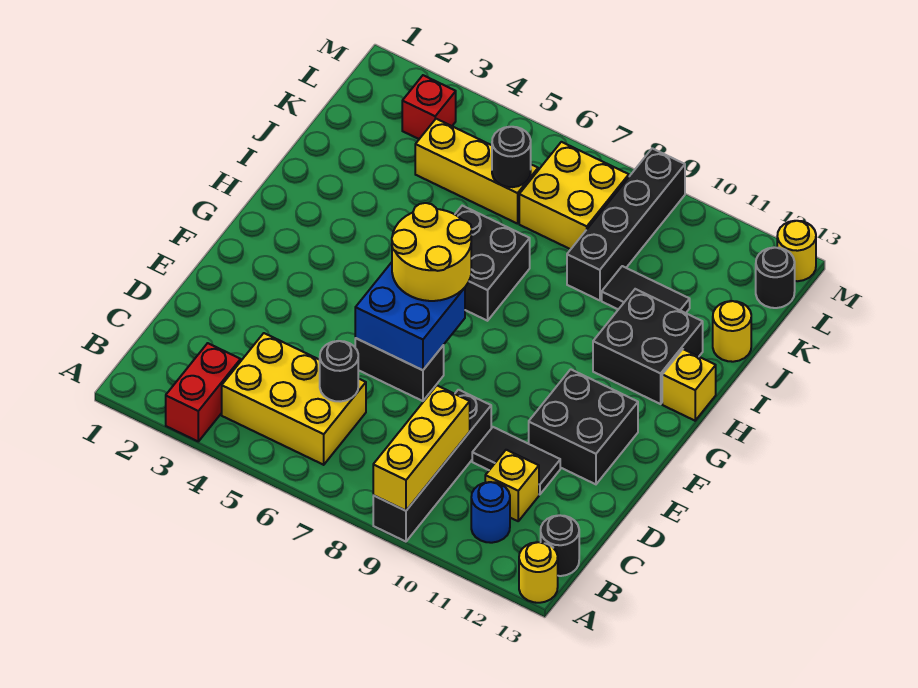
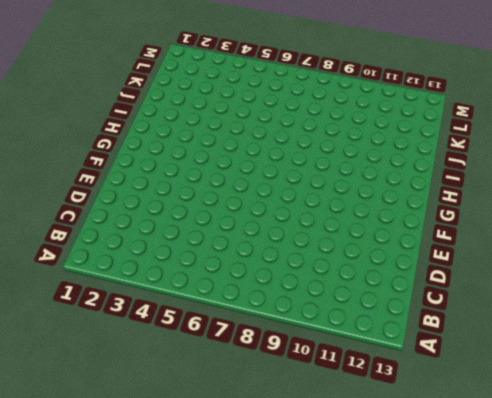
none -> red 1x2 brick [166,343,241,441]
none -> black 1x4 brick [373,390,491,542]
none -> yellow 1x1 round brick [519,542,558,603]

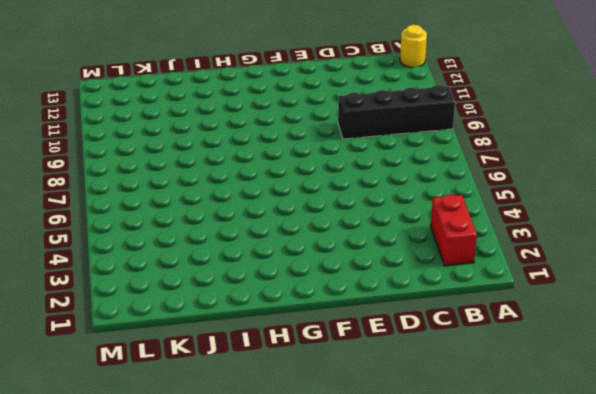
red 1x2 brick [431,195,477,266] -> red 1x2 brick turned to [166,343,241,441]
none -> yellow 2x3 brick [222,333,366,465]
none -> blue 1x1 round brick [471,482,510,543]
none -> black 1x1 round brick [541,515,579,576]

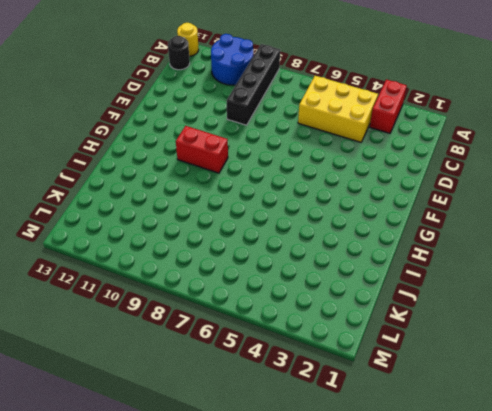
blue 2x2 round brick [211,34,253,85] -> blue 1x1 round brick [471,482,510,543]
red 1x2 brick [176,126,228,173] -> none
none -> yellow 1x1 brick [485,450,539,521]
none -> black 1x2 tile [472,427,560,495]
none -> black 1x2 brick [355,338,444,401]

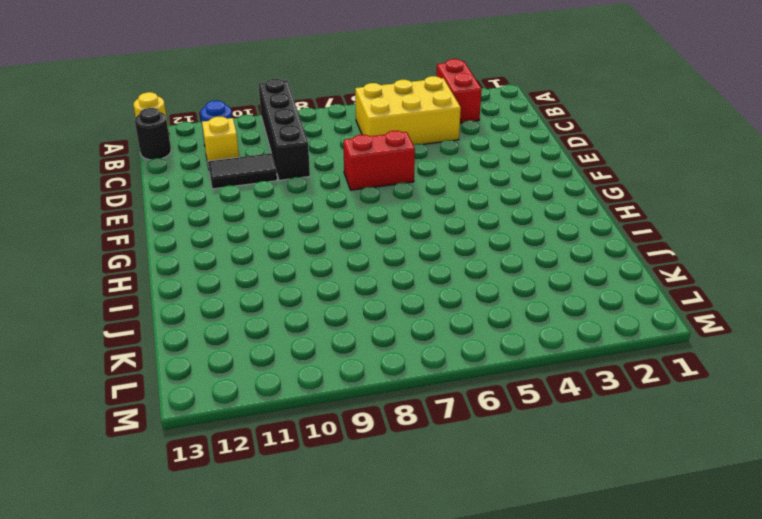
red 1x2 brick [343,131,415,190] -> black 1x2 brick [355,338,444,401]
none -> black 2x2 brick [529,369,638,484]
none -> black 2x2 brick [455,206,530,321]
none -> black 2x2 brick [593,289,703,404]

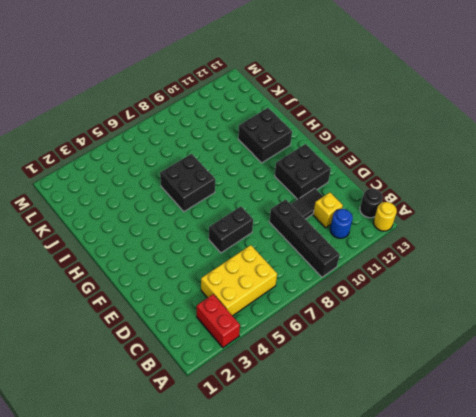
none -> yellow 1x1 brick [662,349,716,421]
none -> black 1x4 brick [567,148,685,300]
none -> black 1x2 tile [602,266,690,313]

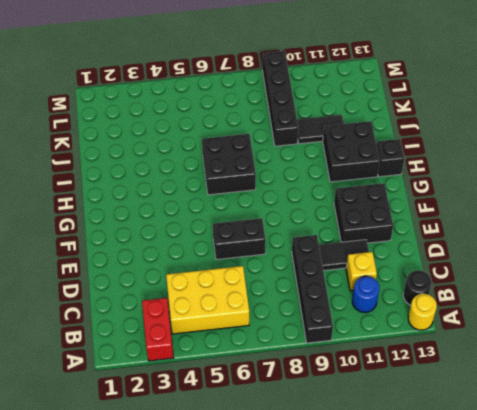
black 1x1 brick [376,139,405,177] -> yellow 1x1 brick [662,349,716,421]
none -> yellow 1x1 round brick [713,301,751,362]
none -> yellow 1x3 brick [415,119,538,224]
none -> yellow 2x2 brick [519,142,629,249]

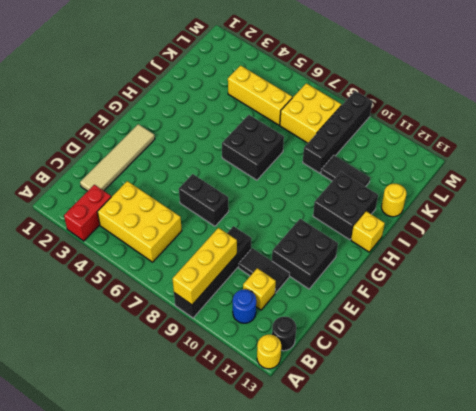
tan 1x4 tile [80,124,155,191] -> none
none -> red 1x1 brick [402,75,456,139]
none -> black 1x1 round brick [756,247,795,308]
none -> yellow 1x1 round brick [777,221,816,281]

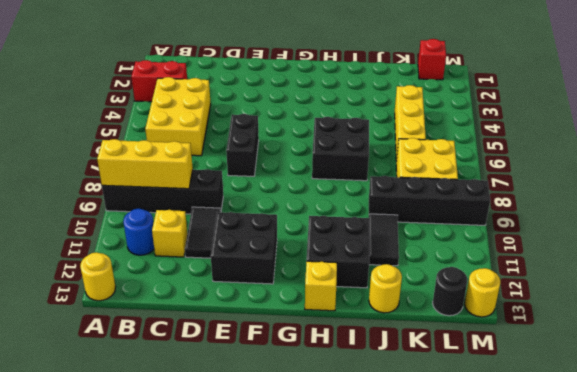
red 1x1 brick [418,39,446,80] -> red 1x1 brick moved to [402,75,456,139]
none -> black 1x1 round brick [541,515,579,576]
none -> black 1x1 round brick [320,341,358,402]
none -> blue 2x2 brick [355,262,465,370]

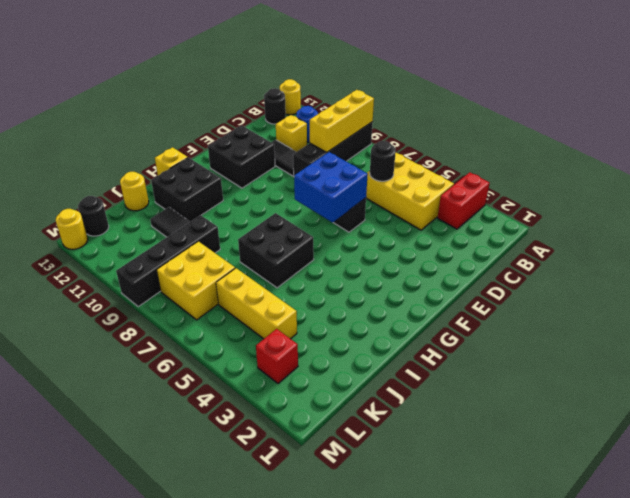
none -> black 1x1 round brick [492,127,531,187]
none -> yellow 2x2 round brick [392,203,472,301]

